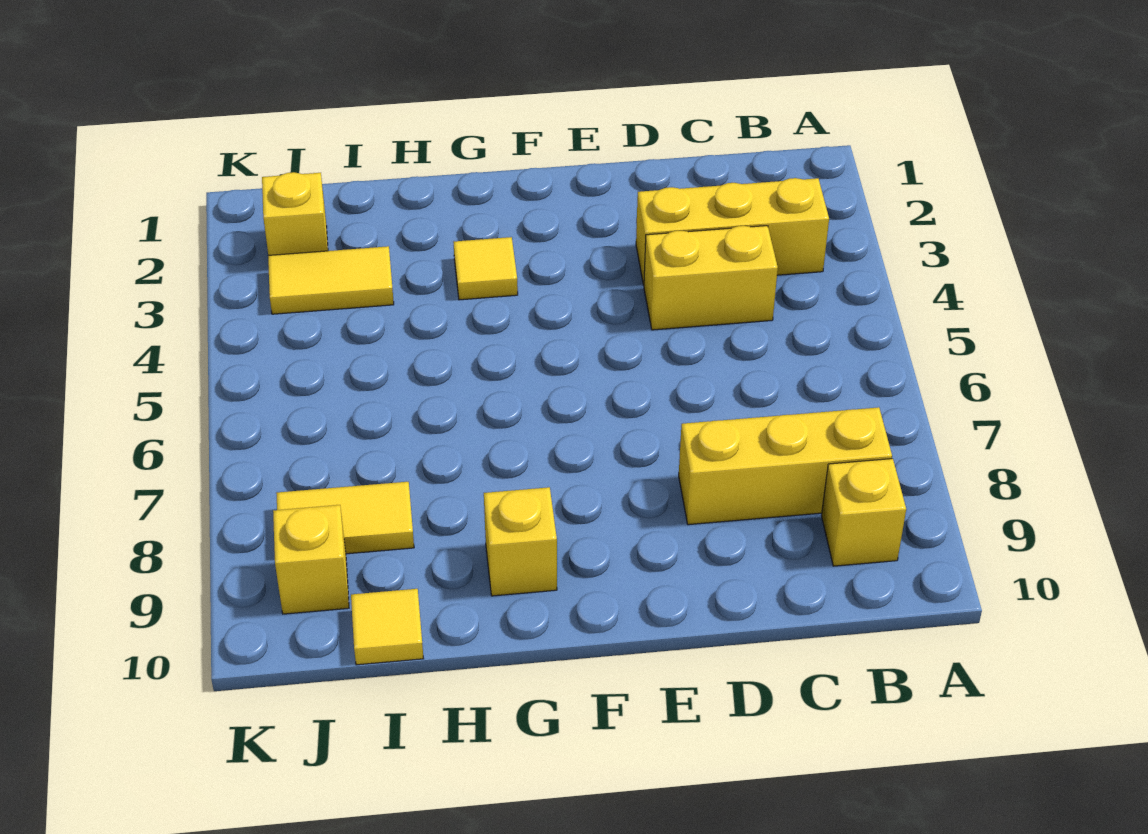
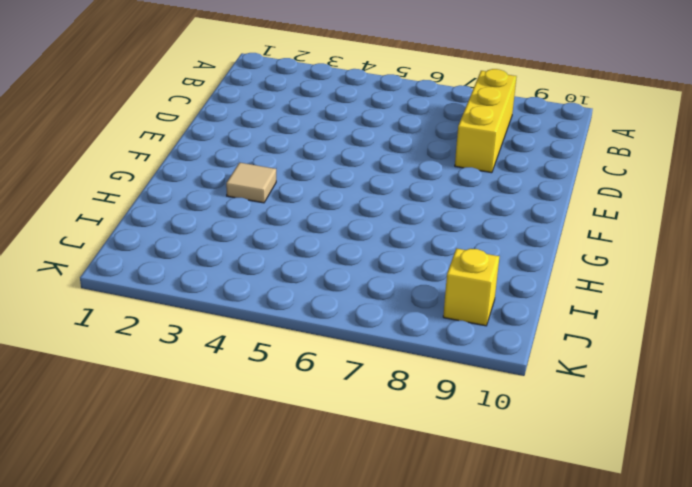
tan 1x1 tile [226,163,276,203] -> yellow 1x1 tile [454,237,518,300]
none -> yellow 1x3 brick [636,178,829,285]
none -> yellow 1x1 brick [821,459,906,566]

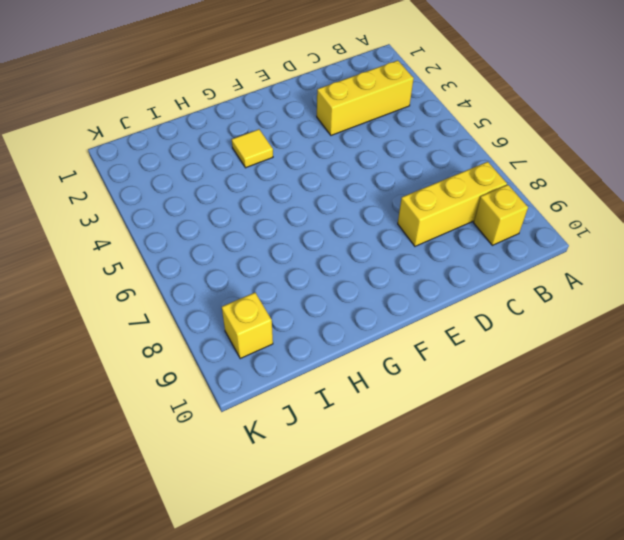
none -> yellow 1x2 brick [644,226,778,330]
none -> yellow 1x1 brick [484,487,557,596]

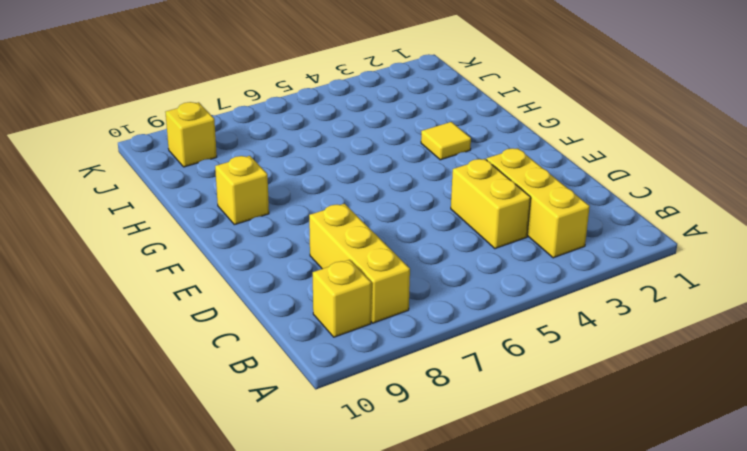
none -> yellow 1x2 tile [268,246,394,314]
none -> yellow 1x2 tile [276,482,414,554]

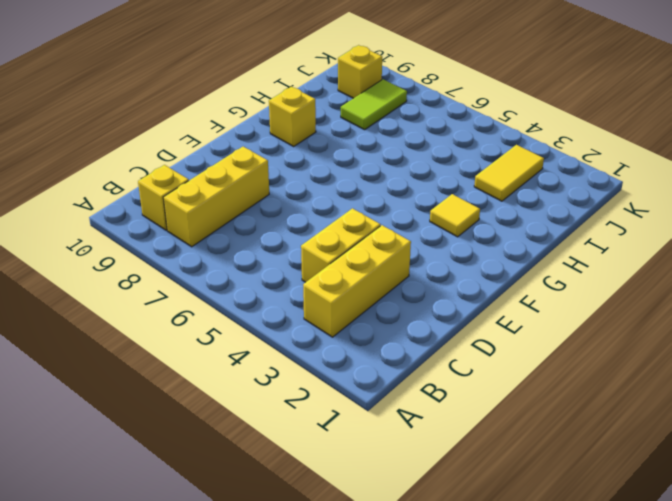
lime 1x2 tile [341,79,407,130] -> yellow 1x2 tile [276,482,414,554]
none -> yellow 1x1 tile [351,589,424,665]
none -> yellow 1x1 brick [262,172,328,255]

